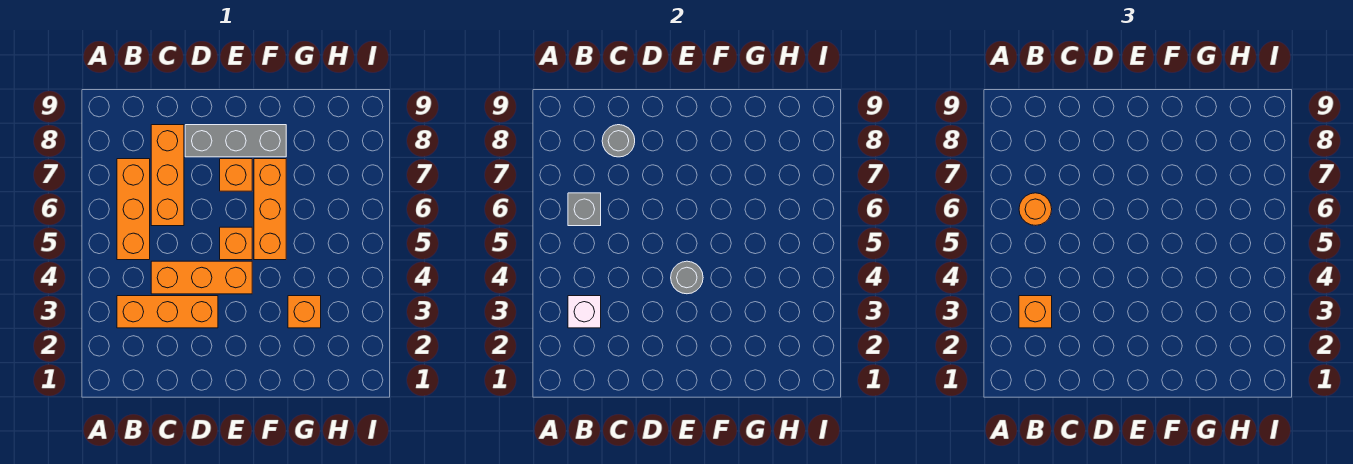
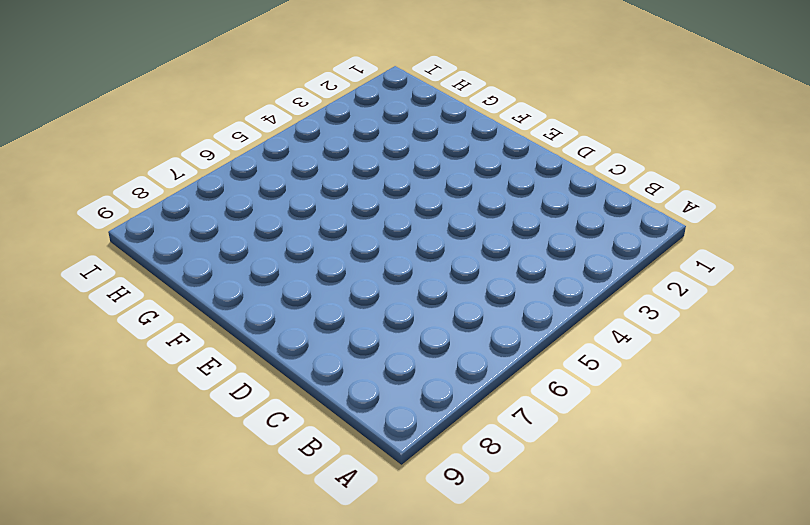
none -> orange 1x3 brick [117,296,218,328]
none -> orange 1x3 brick [117,159,150,260]
none -> orange 1x3 brick [151,261,252,294]

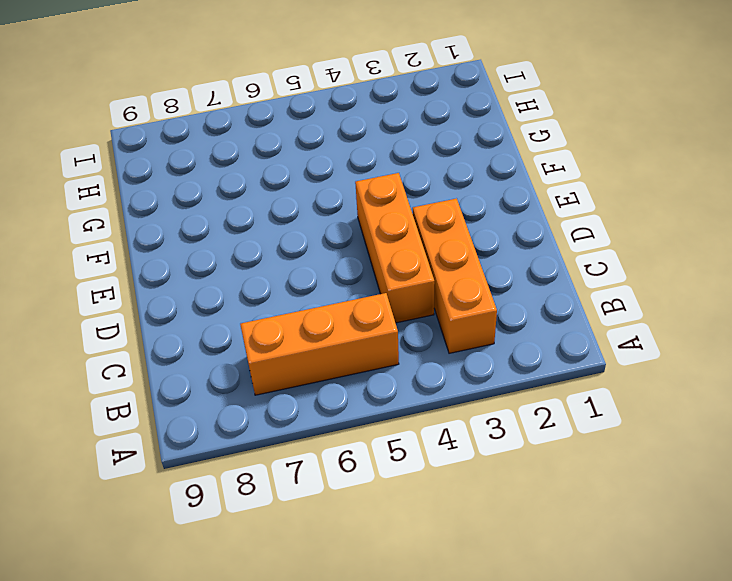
none -> orange 1x3 brick [151,125,184,226]
none -> grey 1x3 brick [185,125,286,157]
none -> orange 1x1 brick [220,227,252,260]

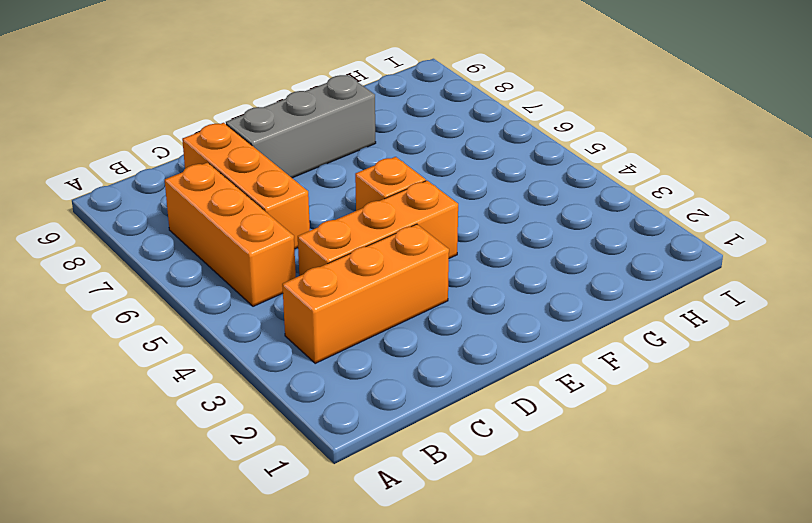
none -> orange 1x1 brick [220,159,252,191]
none -> orange 1x3 brick [254,159,286,260]
none -> orange 1x1 brick [288,296,321,328]

